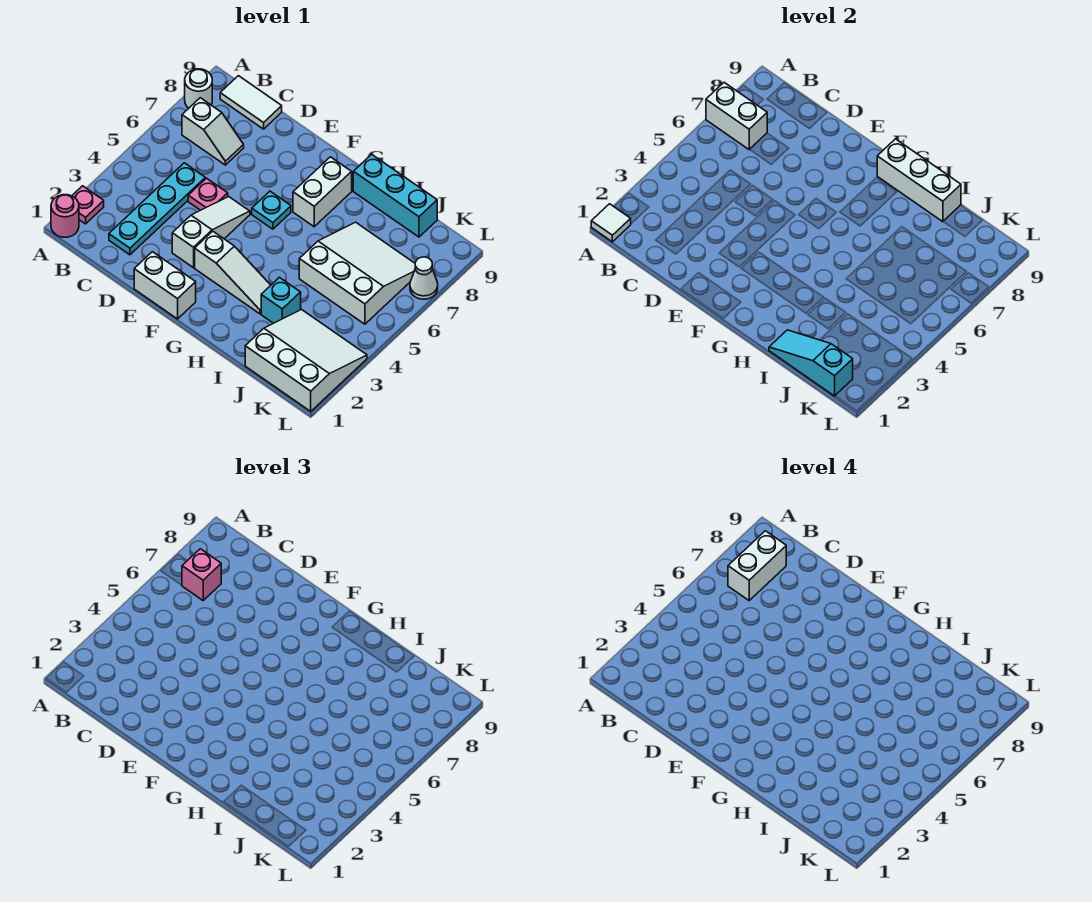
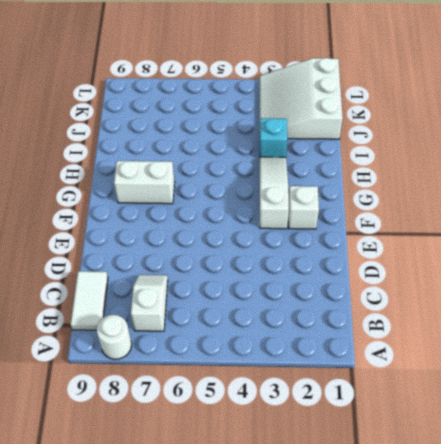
white 1x1 brick [288,186,319,229] -> none
none -> pink 1x1 round brick [51,195,79,237]
none -> pink 1x1 plate [72,186,104,224]
none -> cyan 1x4 plate [109,163,205,255]

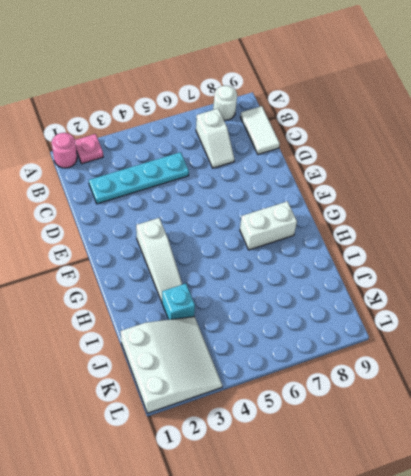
none -> pink 1x1 plate [188,178,228,210]
none -> white 1x2 brick [134,252,196,319]
none -> white 1x3 slope [172,197,250,268]

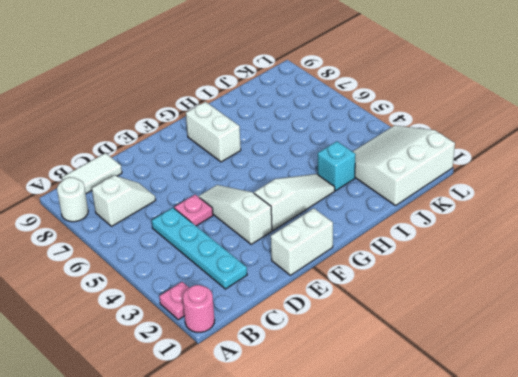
none -> cyan 1x1 plate [252,191,291,229]
none -> cyan 1x3 brick [353,154,437,237]
none -> white 3x3 slope [299,222,415,324]

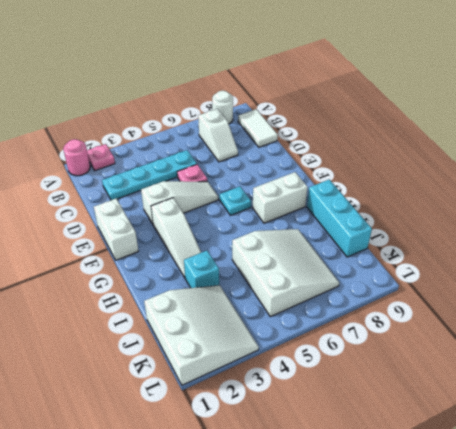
none -> white 1x1 cone [410,257,438,299]
none -> white 1x1 tile [591,204,631,242]
none -> white 1x2 brick [706,83,767,149]

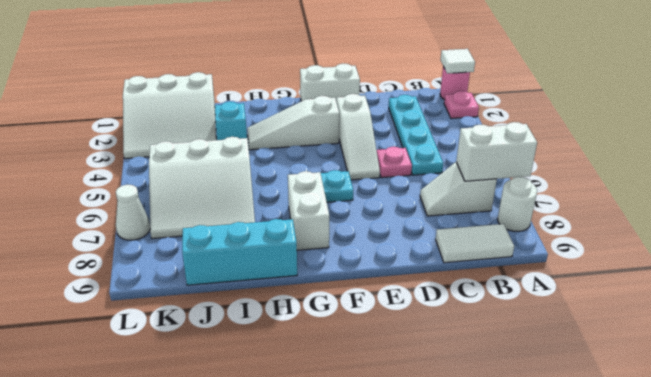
none -> white 1x3 brick [877,139,961,222]
none -> cyan 1x3 slope [769,330,853,396]
none -> pink 1x1 brick [182,549,221,600]

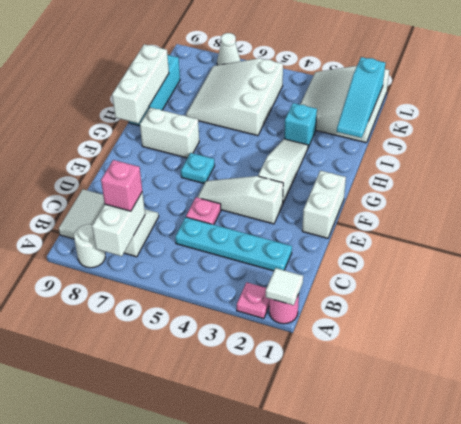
none -> white 1x2 brick [728,531,786,600]

